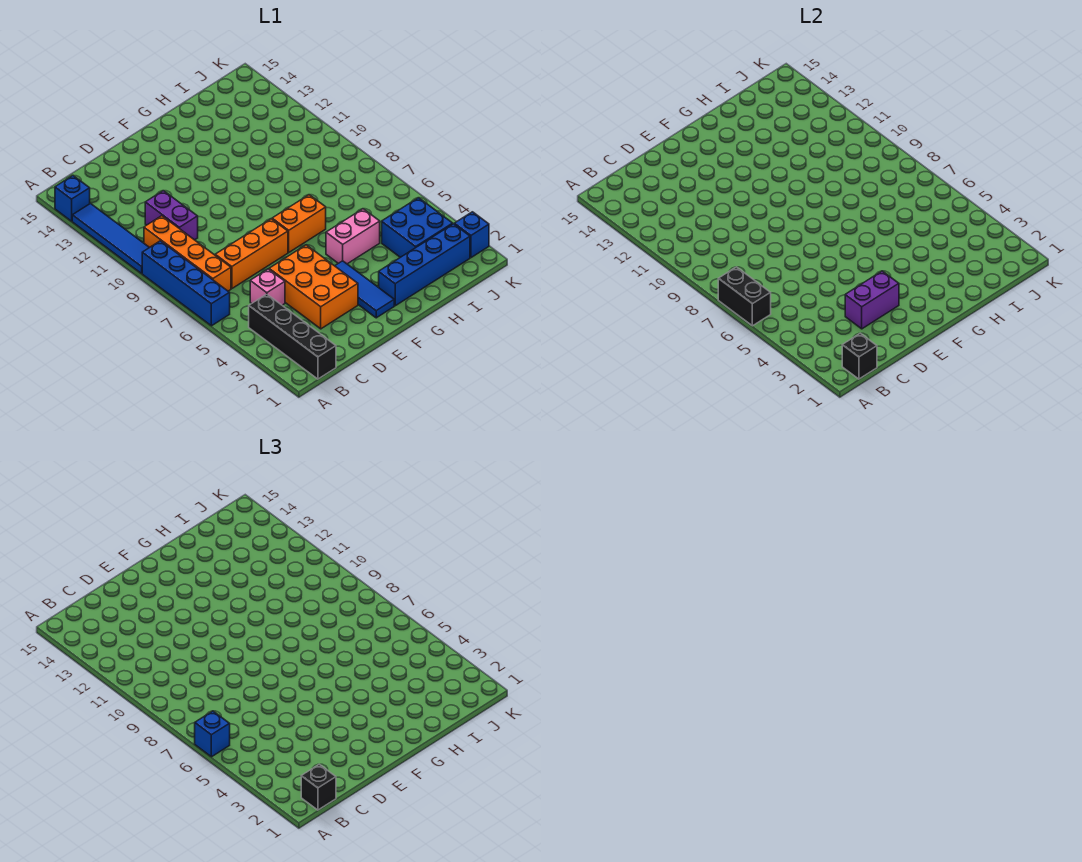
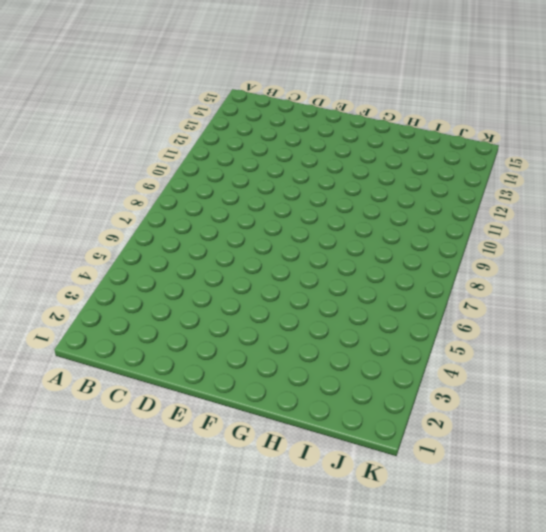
none -> blue 1x4 brick [142,241,230,326]
none -> blue 1x4 tile [72,204,150,273]
none -> blue 1x1 brick [55,176,90,221]

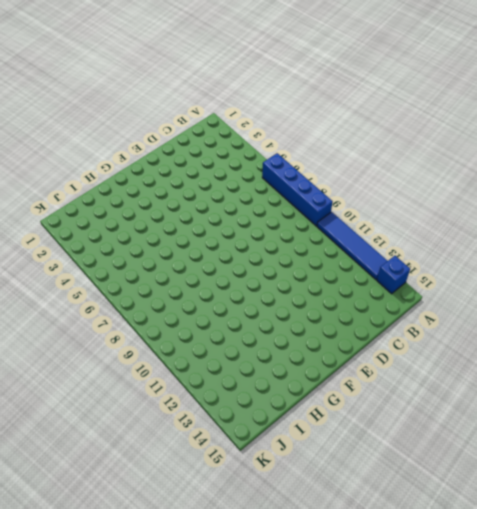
none -> black 1x4 brick [249,294,336,379]
none -> orange 1x4 brick [144,216,231,291]
none -> pink 1x1 brick [250,269,285,305]

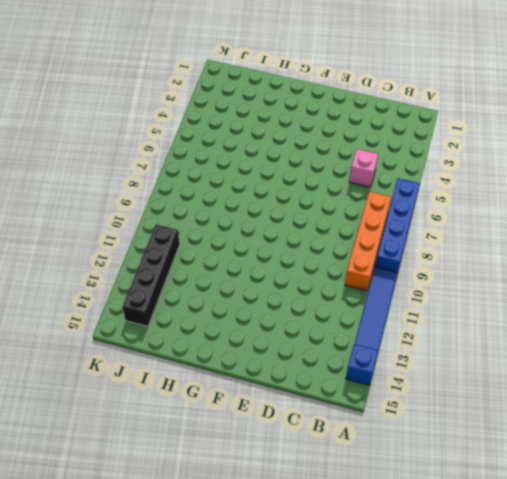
black 1x4 brick [122,224,180,326] -> black 1x4 brick moved to [249,294,336,379]
none -> orange 1x3 brick [215,219,288,289]
none -> purple 1x2 brick [145,191,198,240]
none -> orange 2x3 brick [269,245,358,329]

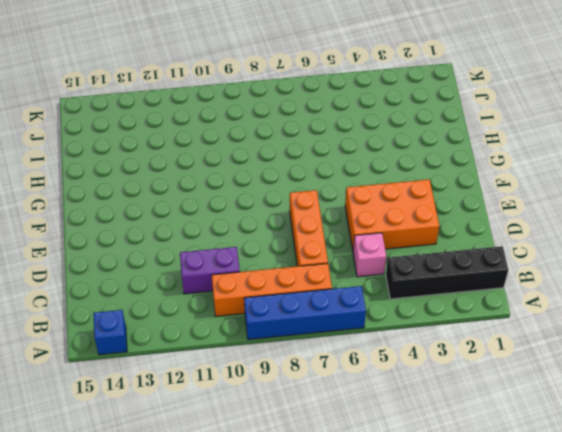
none -> blue 1x4 tile [72,204,150,273]
none -> blue 1x3 tile [335,261,394,318]
none -> orange 1x2 brick [272,195,326,252]

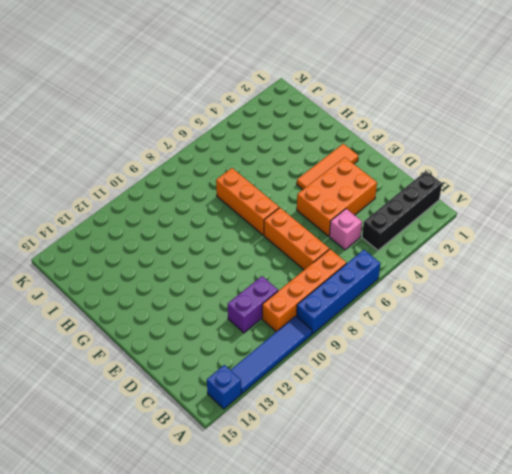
orange 1x3 tile [297,144,358,189] -> blue 1x3 tile [335,261,394,318]
orange 1x3 brick [216,168,279,235] -> orange 1x2 brick [272,195,326,252]
none -> blue 1x4 brick [379,224,470,306]
none -> pink 1x2 brick [326,209,380,264]
none -> blue 2x2 brick [382,198,453,257]

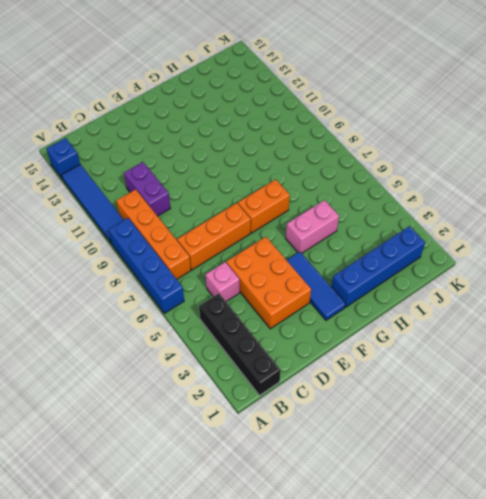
none -> blue 2x2 brick [382,198,453,257]
none -> blue 1x1 brick [454,212,489,258]
none -> black 1x2 brick [718,267,771,326]

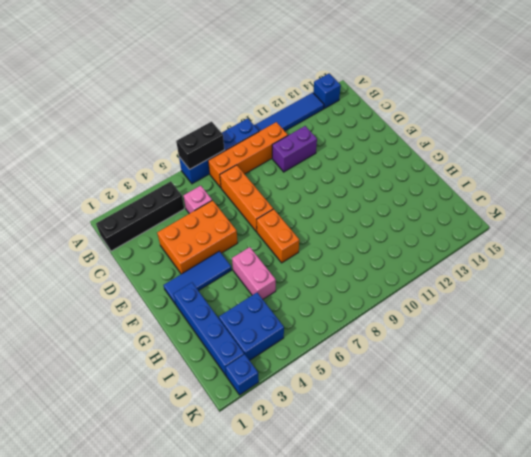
none -> black 1x1 brick [842,333,877,379]
none -> purple 1x2 brick [845,271,899,329]
none -> blue 1x1 brick [195,711,230,757]

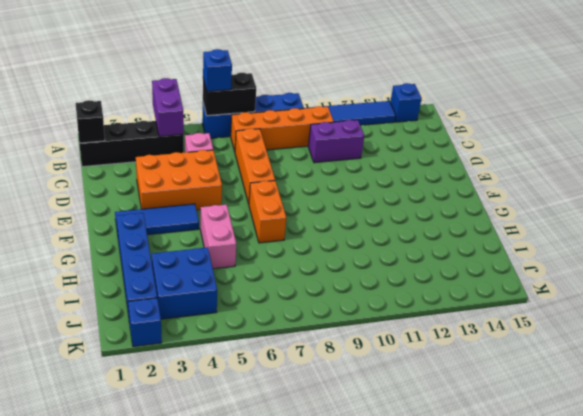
purple 1x2 brick [152,78,184,136] -> purple 1x2 brick moved to [845,271,899,329]
none -> black 1x1 brick [301,764,336,810]

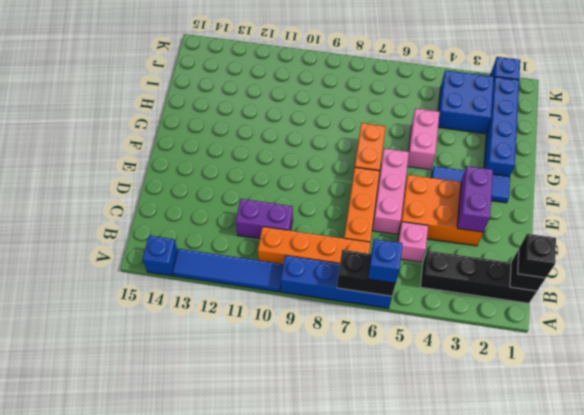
pink 1x3 brick [372,148,409,234] -> none

